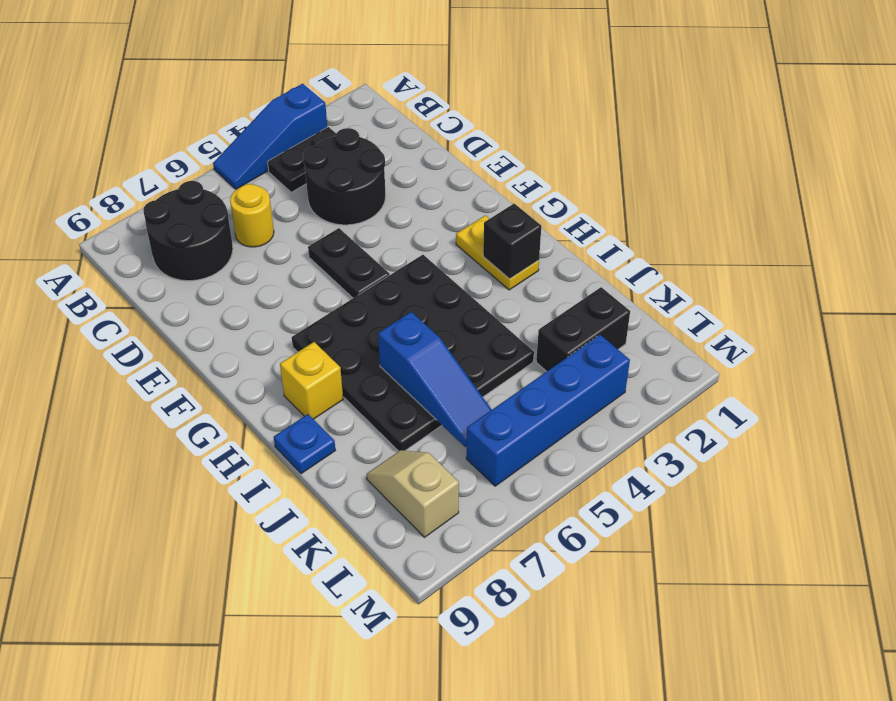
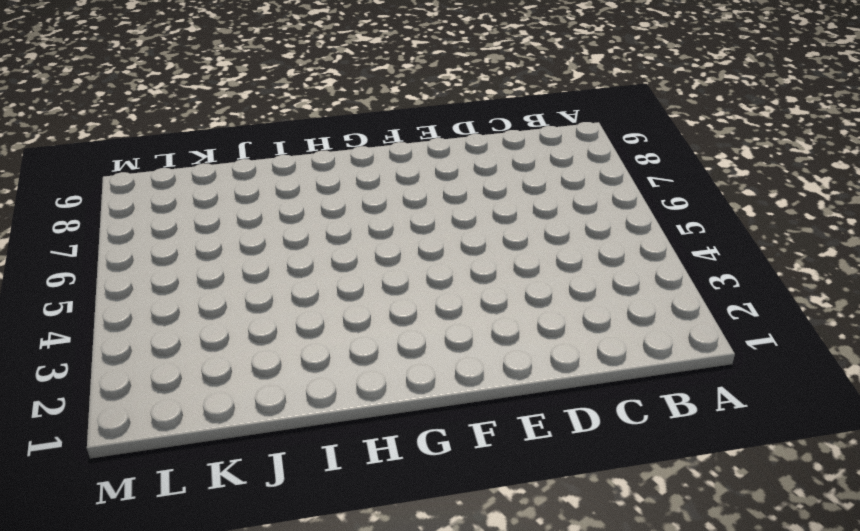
none -> blue 1x3 slope [213,84,327,189]
none -> black 1x2 plate [268,127,336,192]
none -> black 2x2 round brick [143,181,233,281]

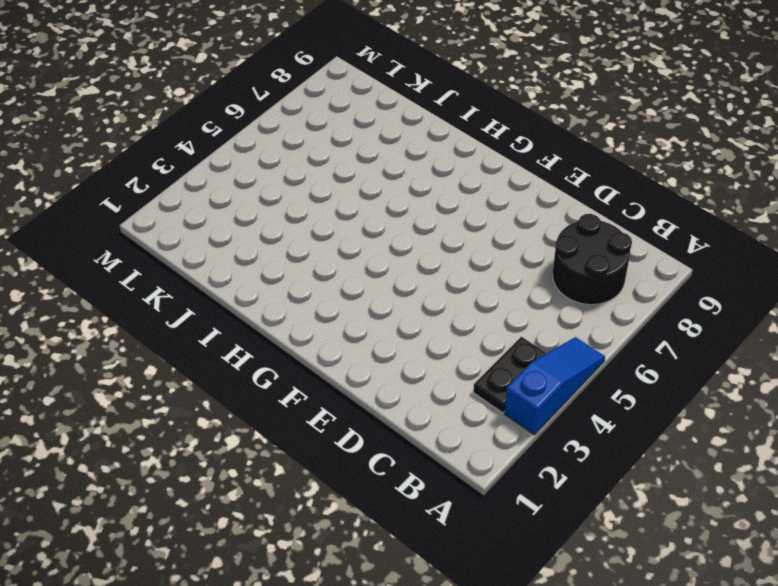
none -> black 2x2 round brick [303,128,385,225]
none -> yellow 1x1 round brick [230,184,274,247]
none -> black 1x2 plate [308,228,390,298]

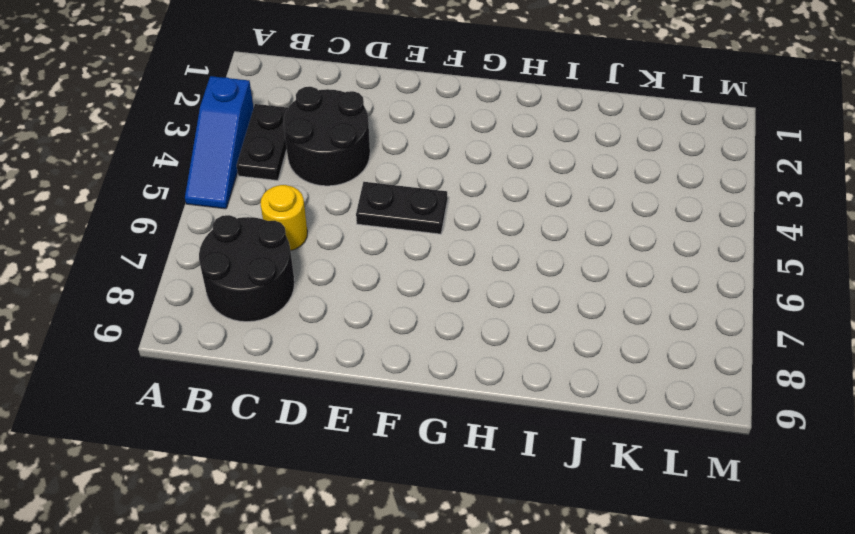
none -> yellow 1x2 plate [456,215,539,290]
none -> black 4x4 plate [292,255,534,451]
none -> yellow 1x1 brick [280,342,343,419]

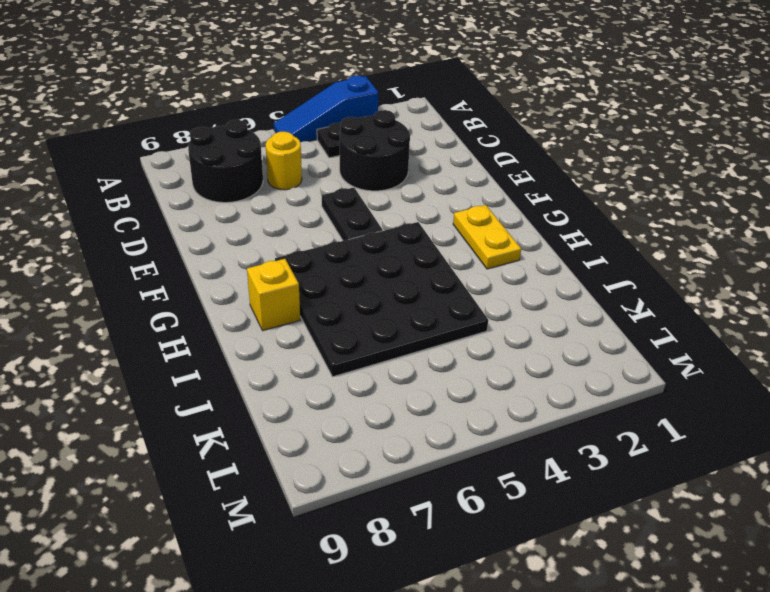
none -> blue 1x1 plate [274,414,335,474]
none -> black 1x2 brick [536,287,630,371]
none -> tan 1x2 slope [367,450,459,537]

